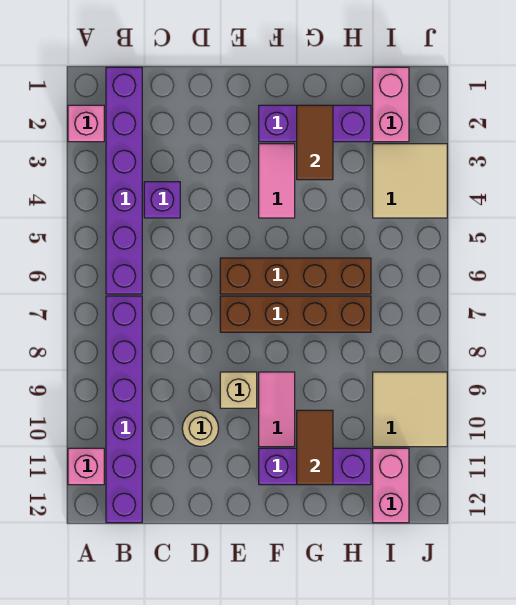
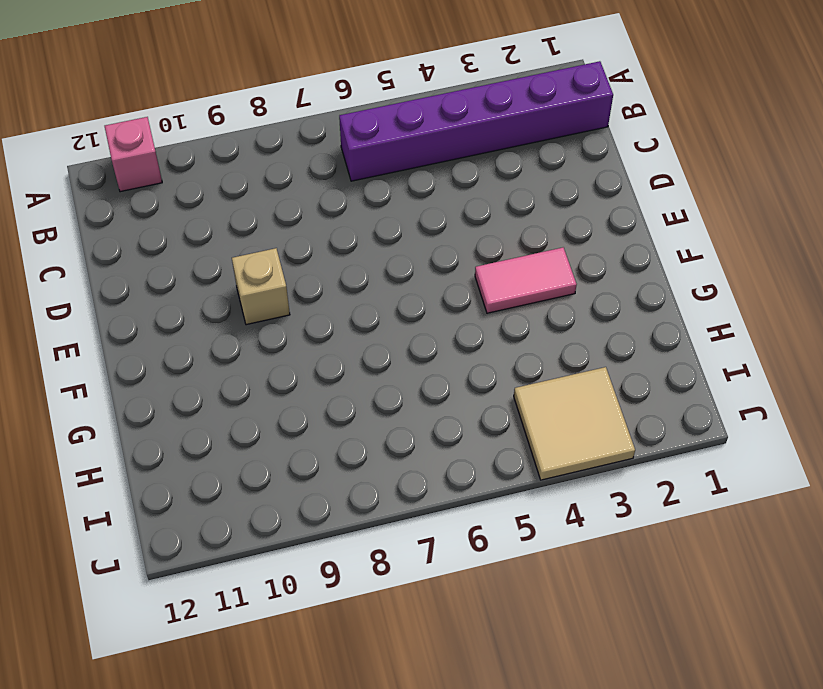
none -> pink 1x1 brick [68,105,104,142]
none -> purple 1x6 brick [106,296,142,523]
none -> purple 1x1 brick [144,182,180,218]

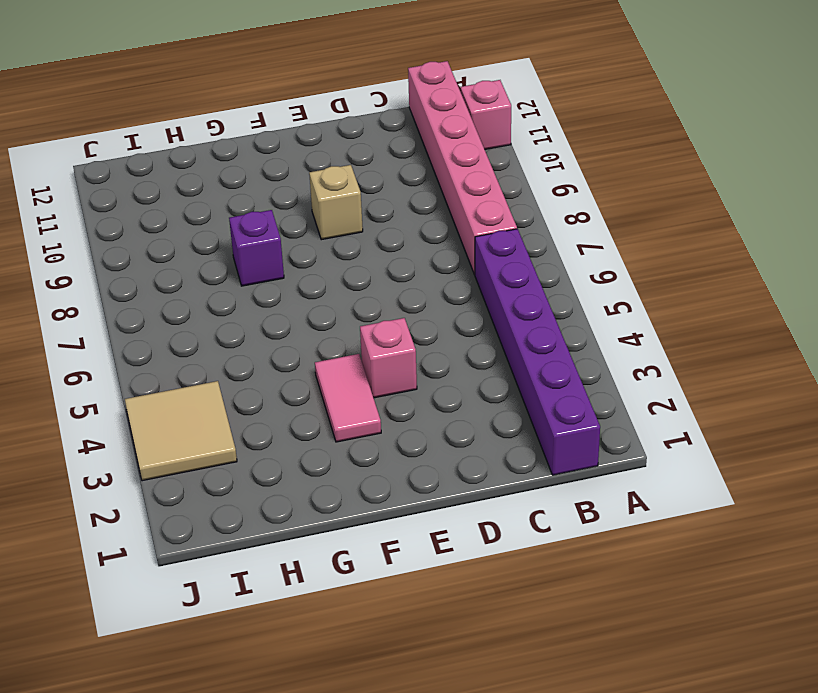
pink 1x6 brick [408,61,517,275] -> purple 1x6 brick [106,296,142,523]
pink 1x1 brick [360,318,417,398] -> pink 1x1 brick moved to [68,105,104,142]
purple 1x1 brick [229,210,284,286] -> purple 1x1 brick moved to [144,182,180,218]
none -> tan 1x1 round brick [182,410,219,446]
none -> brown 1x4 brick [220,258,371,294]
none -> brown 1x4 brick [220,296,371,332]

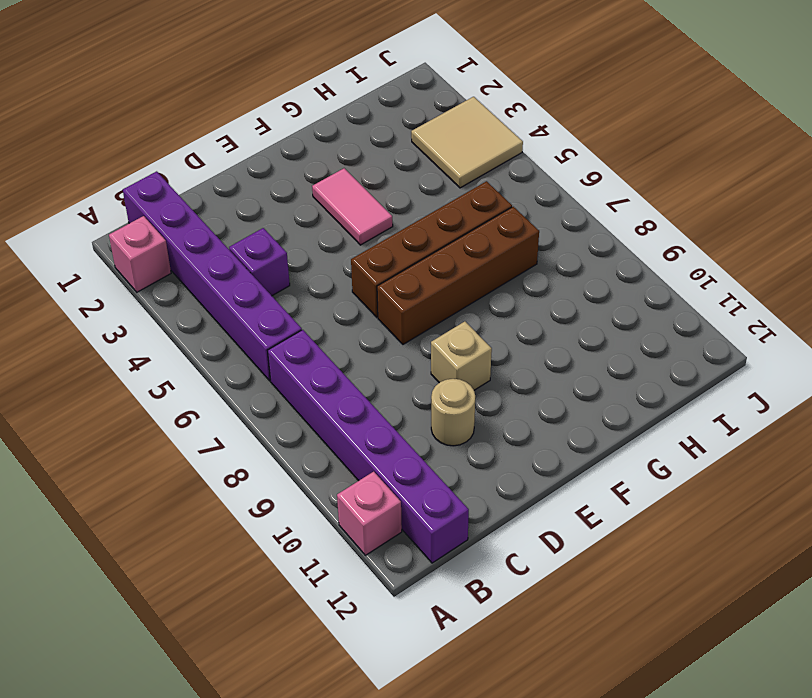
none -> purple 1x3 brick [259,105,371,142]
none -> pink 1x2 tile [259,372,295,447]
none -> purple 1x3 brick [259,448,371,485]

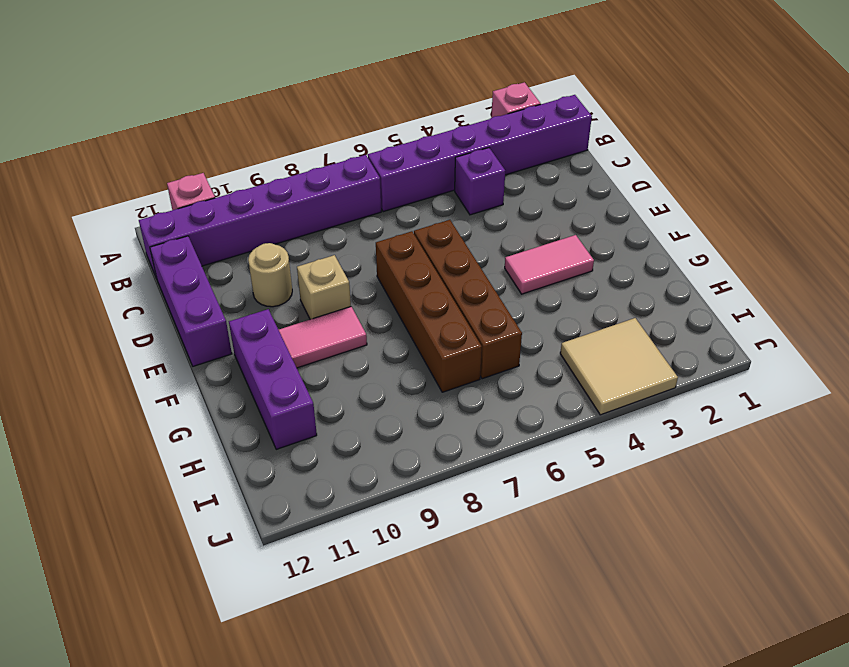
purple 1x3 brick [150,236,232,366] -> purple 1x3 brick moved to [259,105,371,142]
none -> pink 1x2 brick [373,67,409,142]
none -> tan 2x2 tile [373,372,447,447]
none -> pink 1x2 brick [373,448,409,523]

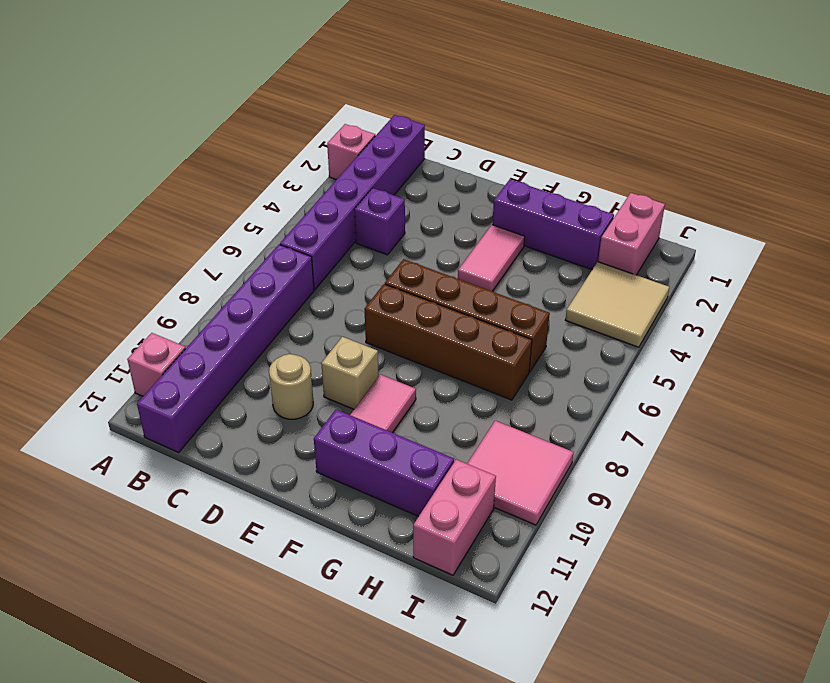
pink 2x2 tile [467,421,573,525] -> tan 2x2 tile [373,372,447,447]
none -> brown 1x2 tile [297,105,333,180]
none -> brown 1x2 tile [297,410,333,485]

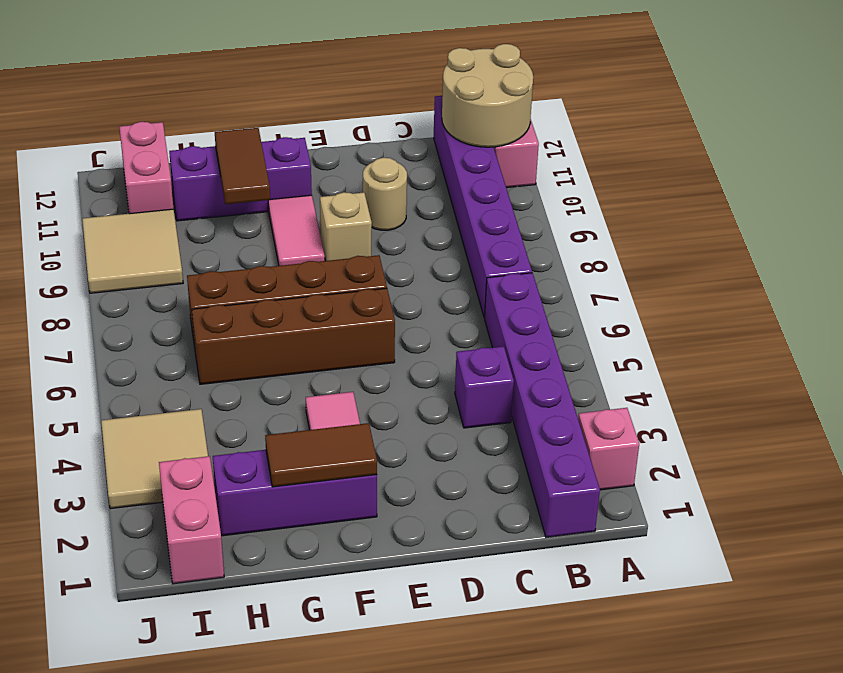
tan 2x2 round brick [442,44,533,147] -> none
brown 1x2 tile [265,423,377,487] -> brown 1x2 tile turned to [297,105,333,180]

